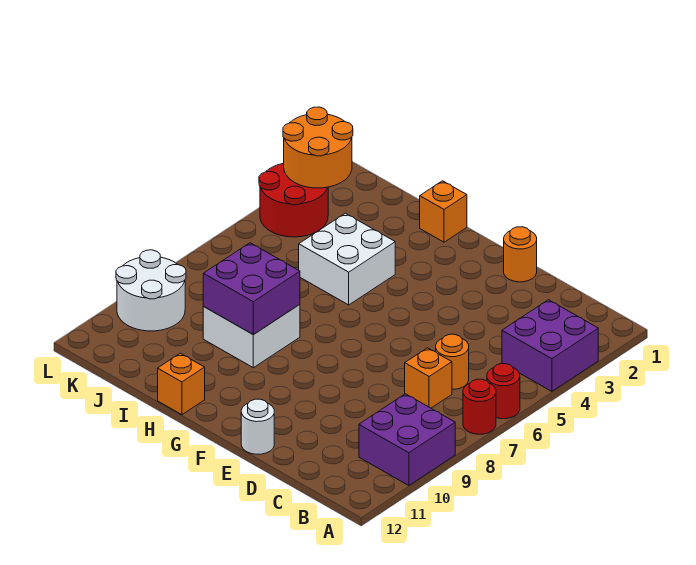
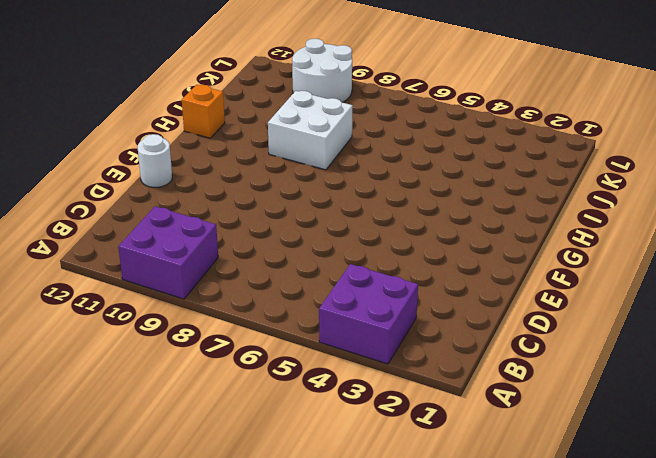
none -> red 1x1 round brick [487,364,520,419]
none -> red 1x1 round brick [463,379,496,434]
none -> orange 1x1 round brick [436,334,469,389]

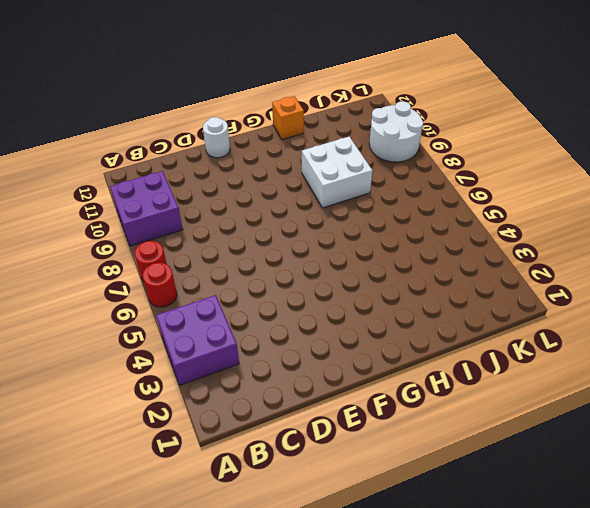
none -> orange 1x1 round brick [436,334,469,389]
none -> orange 1x1 brick [405,348,452,408]
none -> orange 1x1 round brick [504,227,537,282]

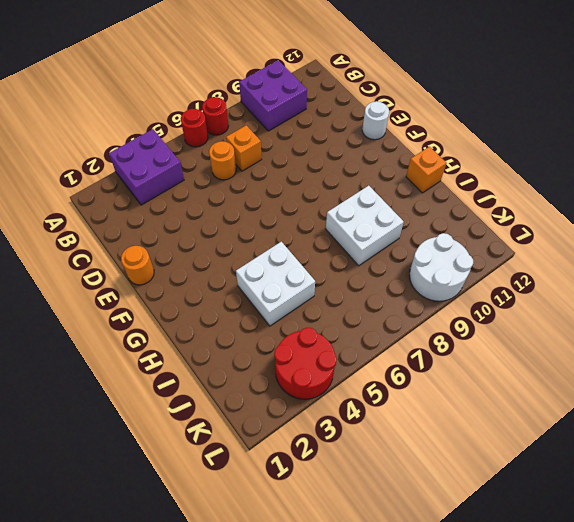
none -> orange 1x1 brick [420,181,467,242]
none -> purple 2x2 brick [203,243,300,335]
none -> orange 2x2 round brick [283,107,353,188]

